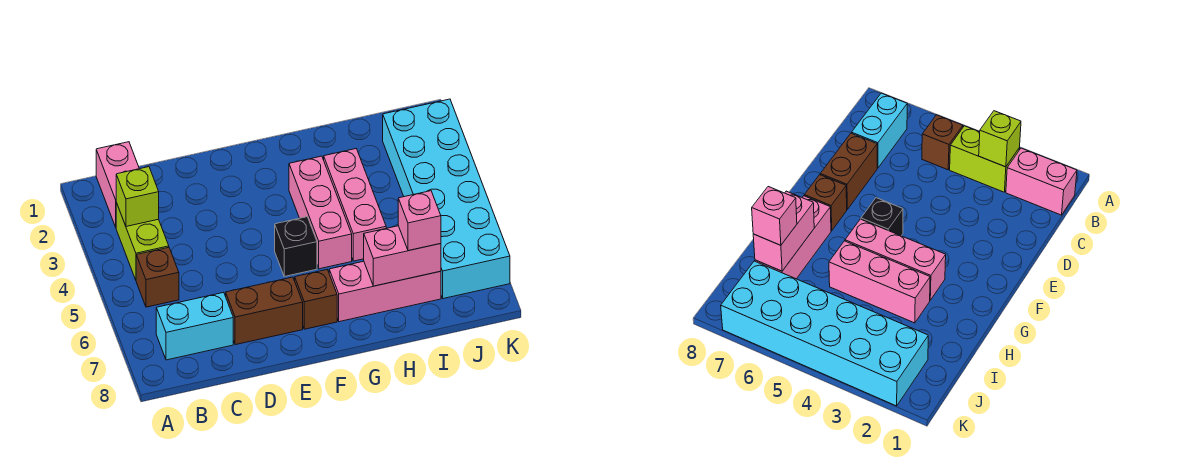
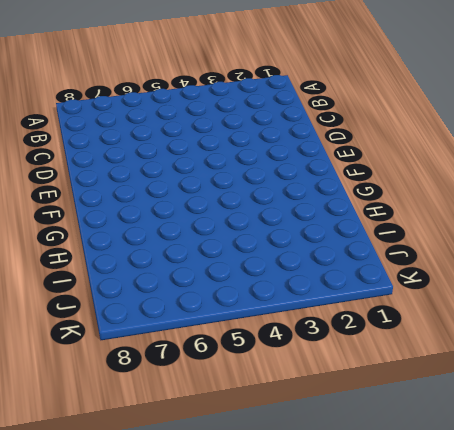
none -> pink 1x2 brick [96,142,139,227]
none -> lime 1x2 brick [116,203,169,280]
none -> brown 1x1 brick [136,247,179,307]

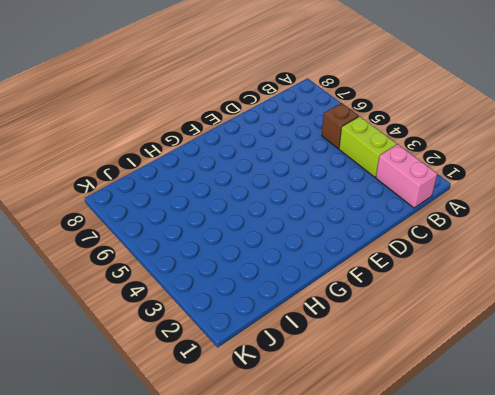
none -> cyan 1x2 brick [156,292,233,360]
none -> brown 1x2 brick [226,277,303,345]
none -> black 1x1 brick [275,217,317,276]

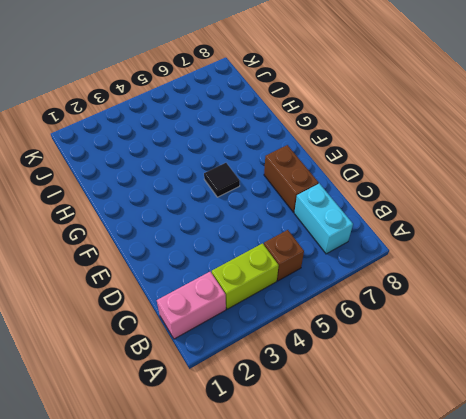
black 1x1 tile [204,163,240,197] -> black 1x1 brick [275,217,317,276]
none -> brown 1x1 brick [295,270,337,329]
none -> pink 1x3 brick [289,156,352,269]
none -> pink 1x3 brick [329,261,441,322]

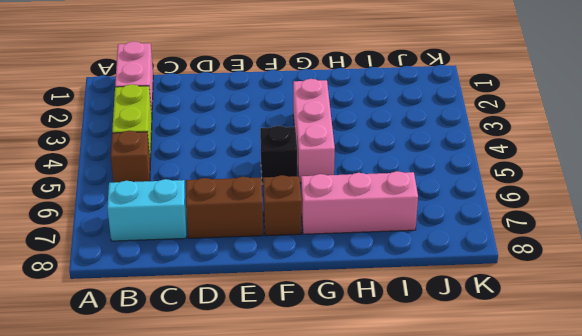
none -> pink 1x3 brick [324,149,386,261]
none -> cyan 2x6 brick [383,99,510,299]
none -> lime 1x1 brick [116,167,159,226]

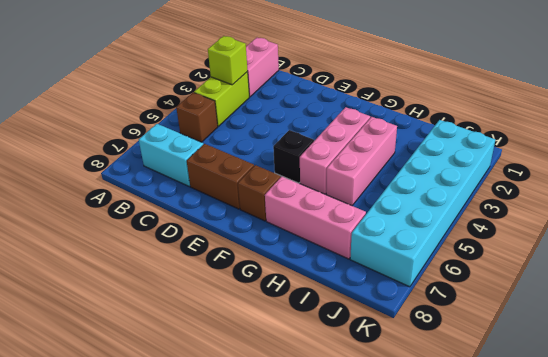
none -> pink 1x2 brick [364,226,441,286]
none -> pink 1x1 brick [398,191,441,251]

